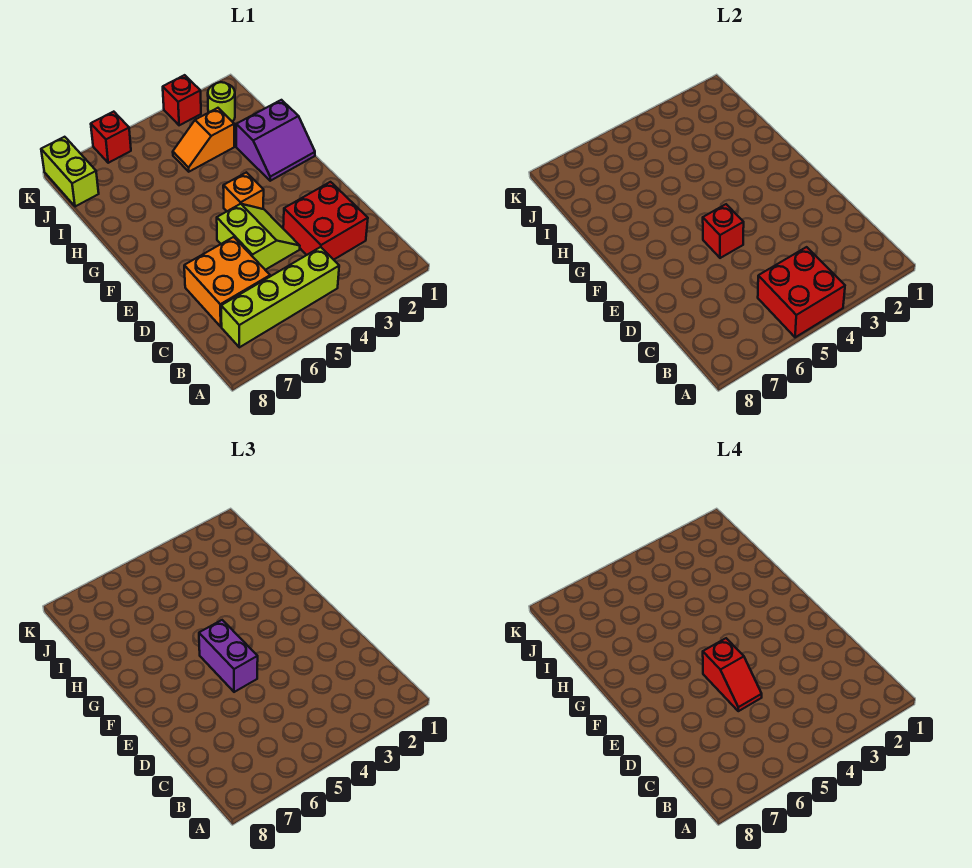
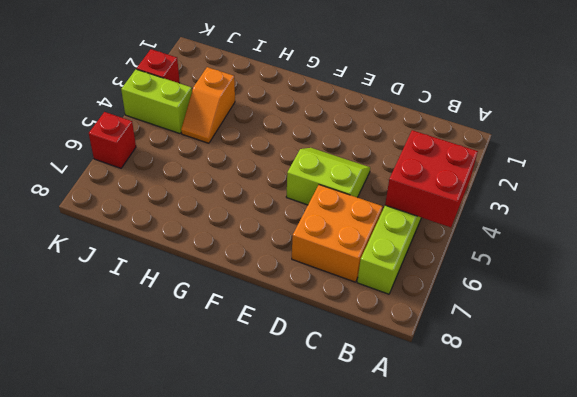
lime 1x2 brick [121,69,192,134] -> lime 1x2 brick moved to [41,137,99,207]
none -> red 2x2 brick [283,182,368,260]
none -> orange 1x1 brick [223,172,264,211]
none -> purple 2x2 slope [236,100,315,181]

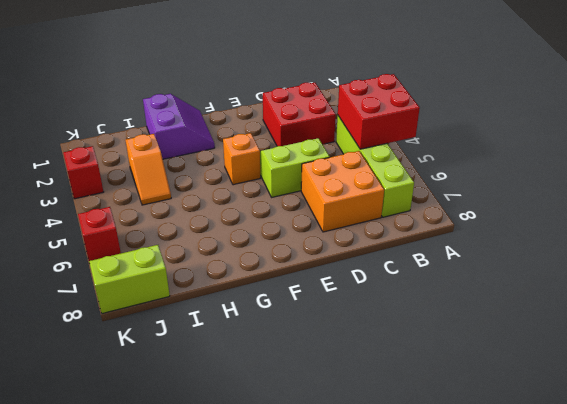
none -> lime 1x1 round brick [208,82,235,122]
none -> red 1x1 brick [703,204,744,258]
none -> purple 1x2 brick [199,620,258,692]

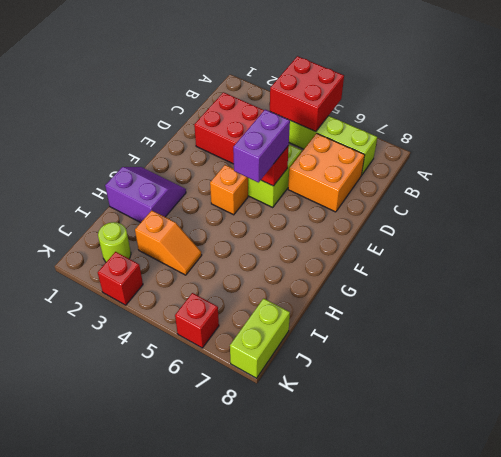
none -> red 1x2 slope [703,638,762,711]

